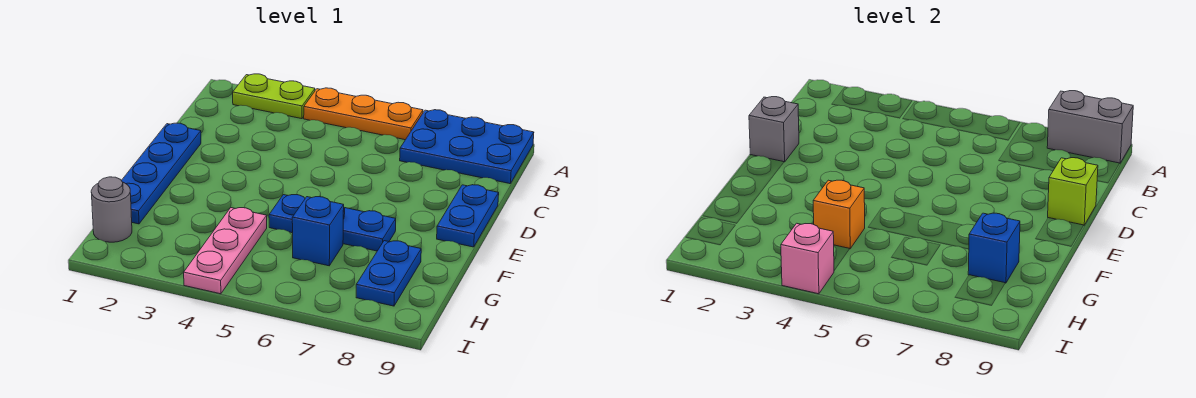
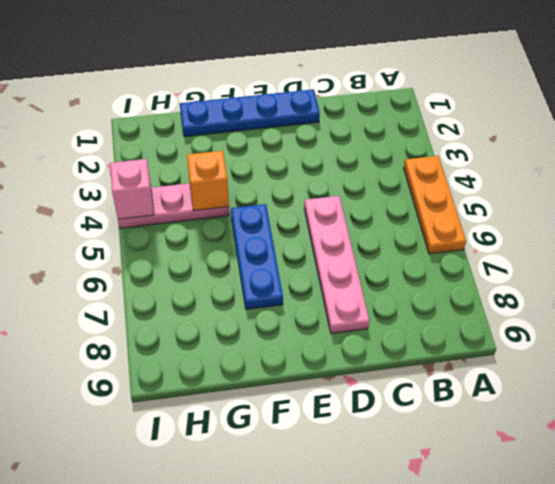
pink 1x4 plate [304,196,369,333] -> none
none -> lime 1x2 plate [233,74,315,119]
none -> blue 2x3 plate [400,110,534,184]
none -> blue 1x2 plate [437,185,499,247]

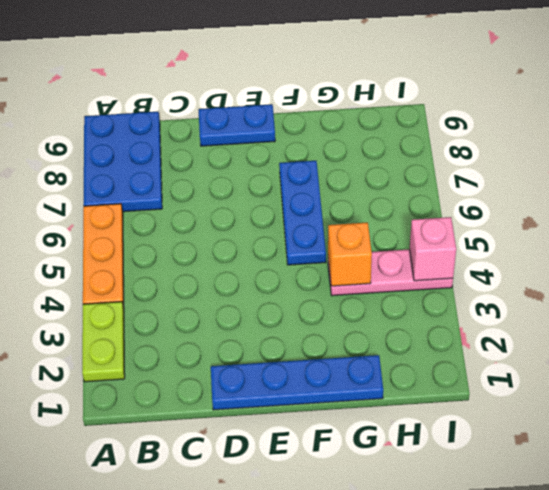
none -> blue 1x1 brick [292,197,344,266]
none -> blue 1x2 plate [356,241,421,306]
none -> grey 1x1 round brick [91,177,132,242]

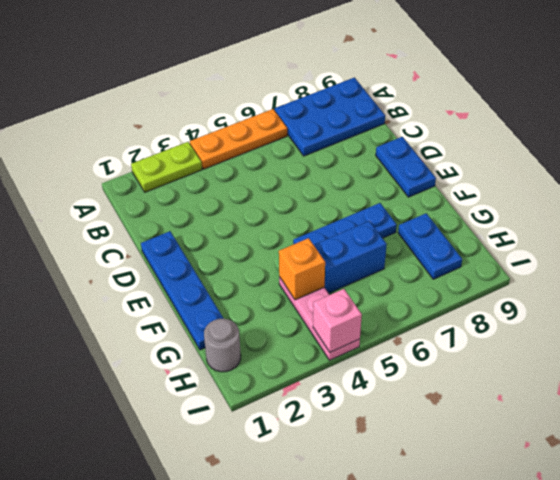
blue 1x2 brick [314,221,387,293] -> blue 1x1 brick [292,197,344,266]
none -> grey 1x2 brick [1047,91,1133,163]
none -> grey 1x1 brick [749,97,799,162]
none -> lime 1x1 brick [1048,158,1098,225]

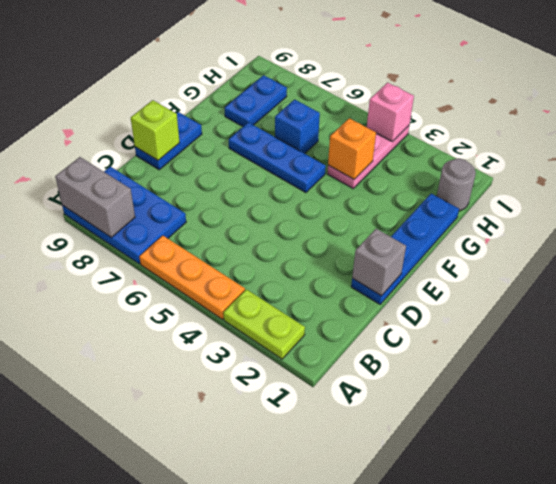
none -> blue 1x1 brick [968,213,1020,283]

